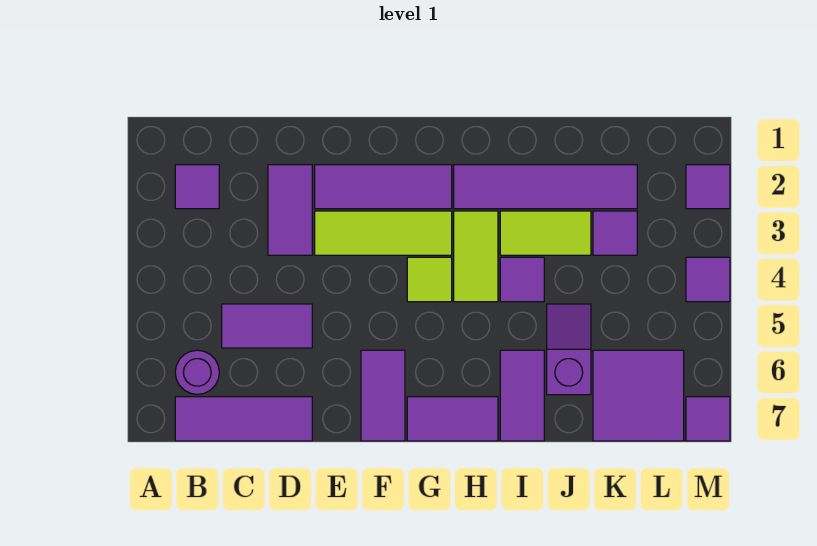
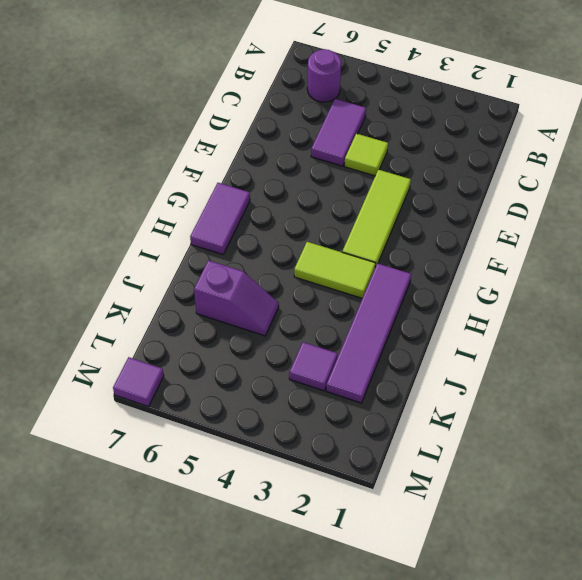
lime 1x1 tile [345,134,388,176] -> lime 1x1 tile moved to [407,257,452,302]
none -> purple 1x1 tile [175,165,219,209]
none -> purple 1x3 tile [175,397,312,441]
none -> purple 1x2 tile [268,165,312,255]

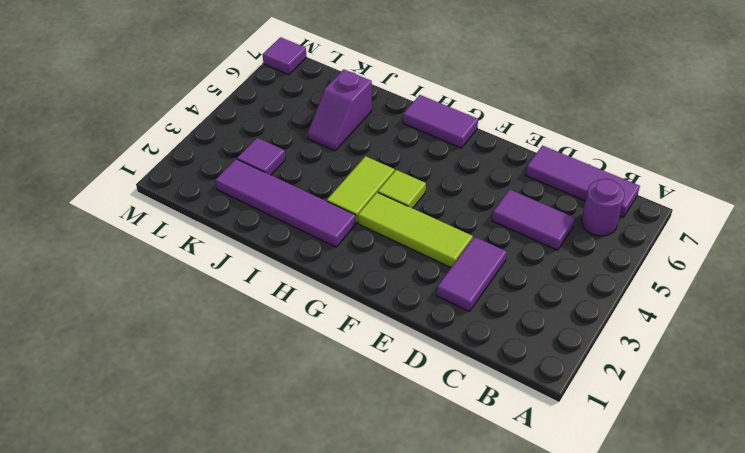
none -> purple 1x1 tile [175,165,219,209]
none -> purple 1x3 tile [315,165,452,209]
none -> purple 1x2 tile [361,350,405,441]

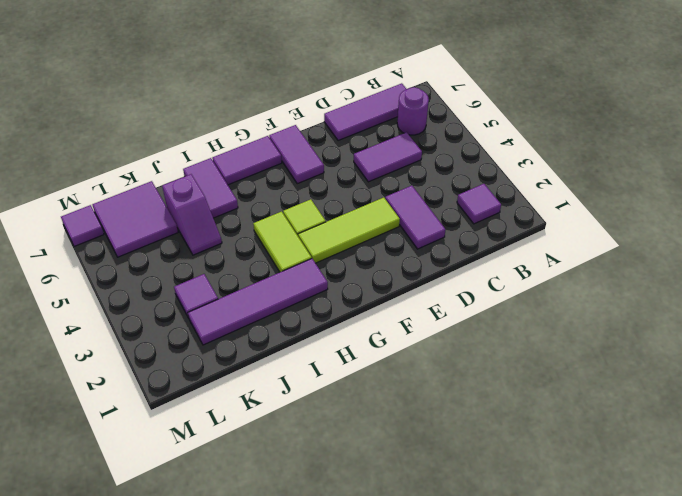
none -> purple 1x3 tile [315,165,452,209]
none -> lime 1x2 tile [500,211,591,255]
none -> purple 1x1 tile [500,257,544,302]

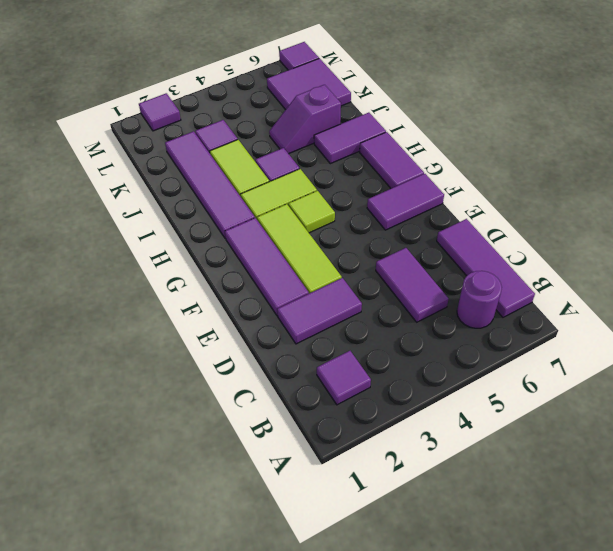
none -> purple 1x1 tile [686,257,730,302]

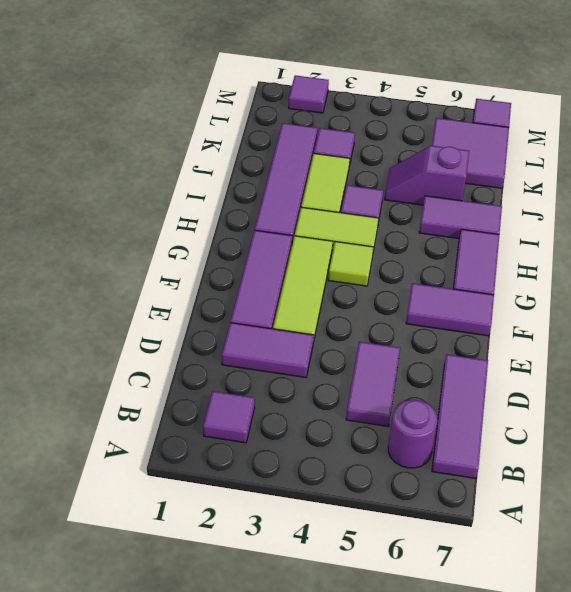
none -> purple 1x1 tile [686,257,730,302]

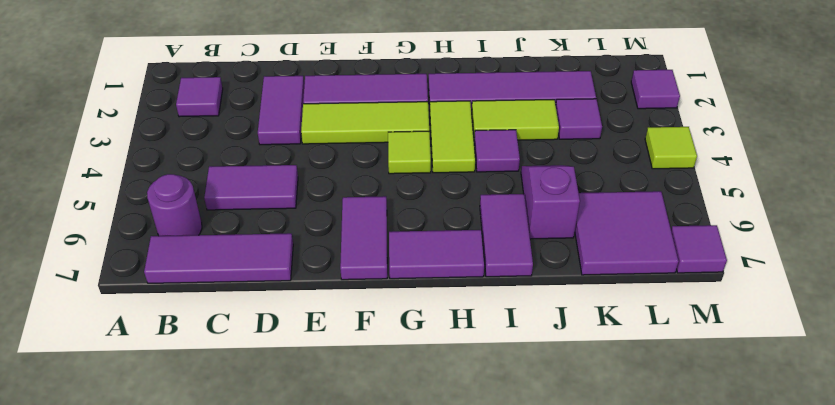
lime 1x1 tile [645,127,697,169] -> purple 1x1 tile [686,257,730,302]

